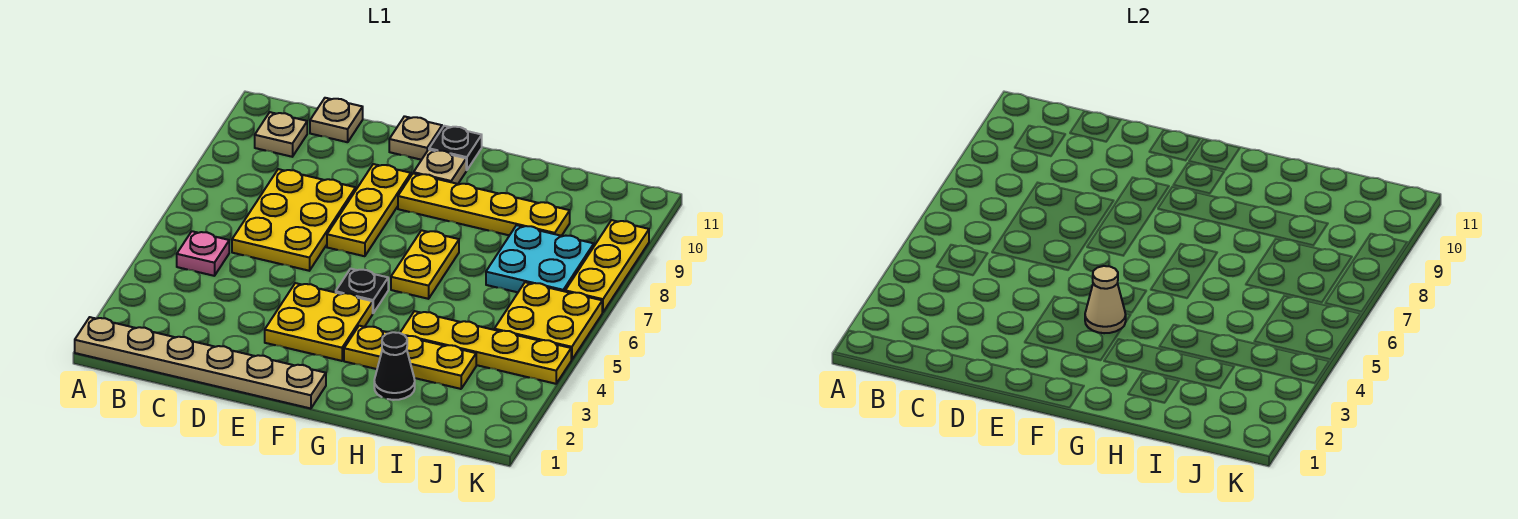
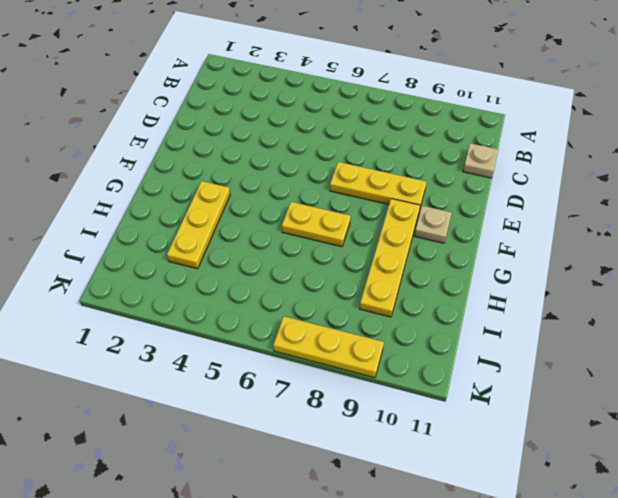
none -> tan 1x6 plate [75,317,326,409]
none -> pink 1x1 plate [177,231,229,276]
none -> tan 1x1 plate [255,112,307,157]

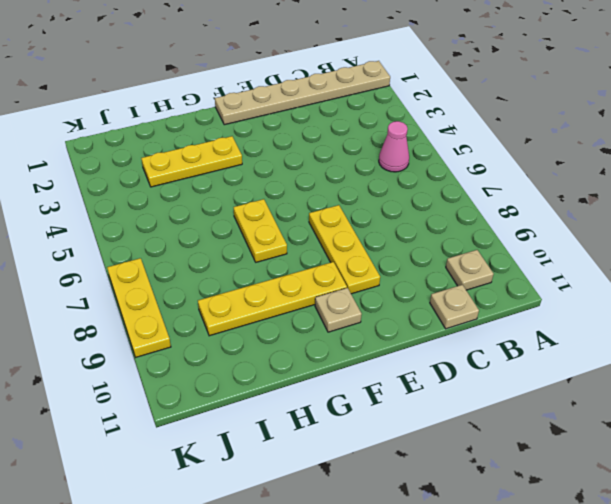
pink 1x1 cone [379,121,409,172] -> pink 1x1 plate [177,231,229,276]
none -> yellow 2x3 plate [232,169,356,271]
none -> yellow 2x2 plate [265,283,373,361]
none -> tan 1x1 plate [389,116,442,160]

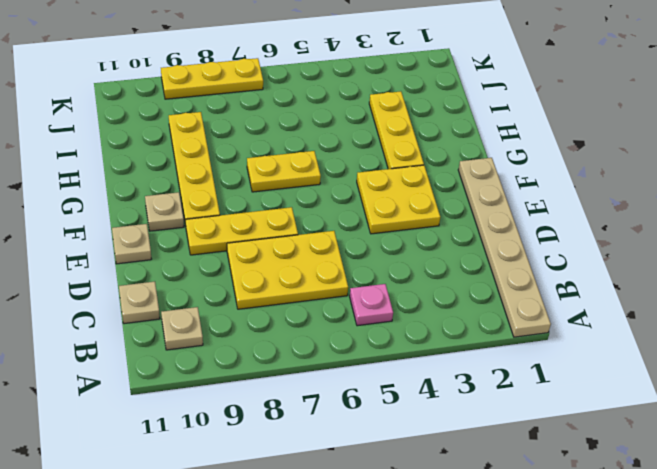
none -> black 1x1 plate [336,269,388,313]
none -> black 1x1 plate [429,126,482,170]
none -> black 1x1 cone [374,332,415,400]

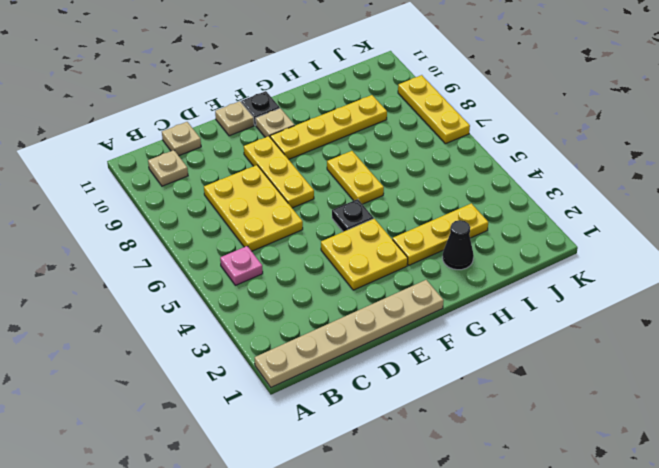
none -> yellow 1x4 plate [400,311,571,384]
none -> cyan 2x2 plate [486,225,594,292]
none -> yellow 2x2 plate [494,282,602,360]

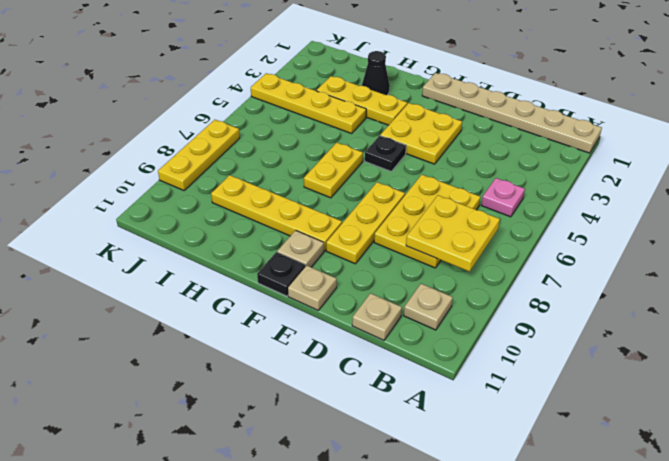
yellow 2x2 plate [406,195,500,272] -> yellow 2x2 plate moved to [494,282,602,360]
none -> cyan 2x2 plate [486,225,594,292]
none -> tan 1x1 cone [1085,266,1126,333]

